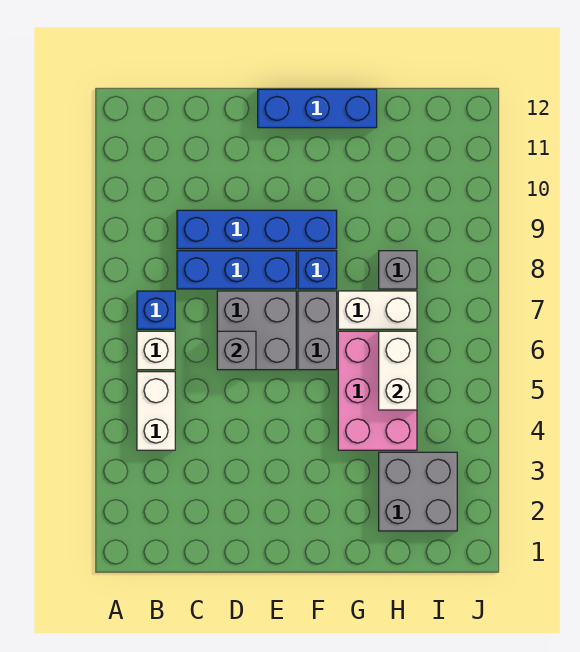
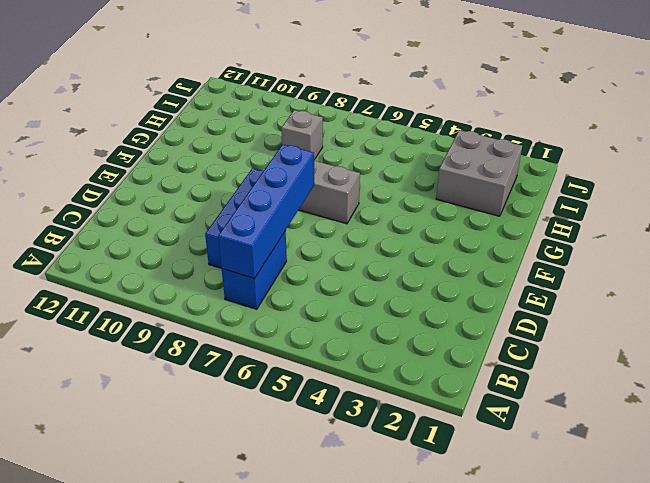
blue 1x2 brick [222,231,287,309] -> blue 1x1 brick [137,291,175,329]
blue 1x4 brick [218,144,314,279] -> blue 1x4 brick moved to [177,210,337,249]
none -> white 1x2 brick [137,372,175,450]
none -> white 1x1 brick [137,331,175,370]
none -> grey 2x2 brick [217,291,296,370]

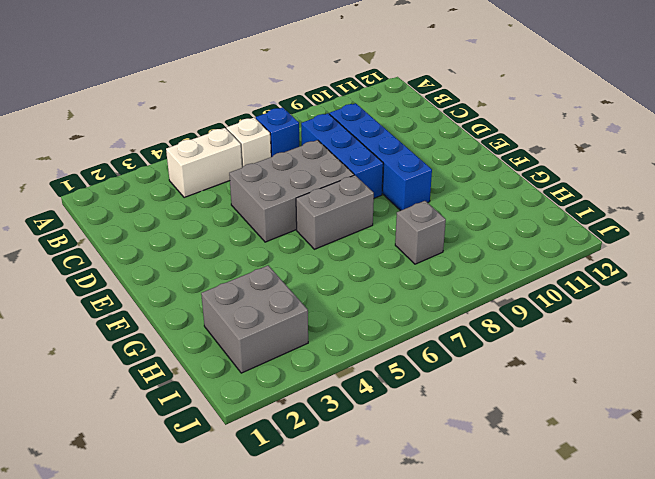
grey 2x3 brick [229,140,354,242] -> grey 2x2 brick [217,291,296,370]
none -> blue 1x3 brick [258,89,377,128]
none -> blue 1x1 brick [298,251,337,289]
none -> pink 2x3 brick [338,331,417,450]

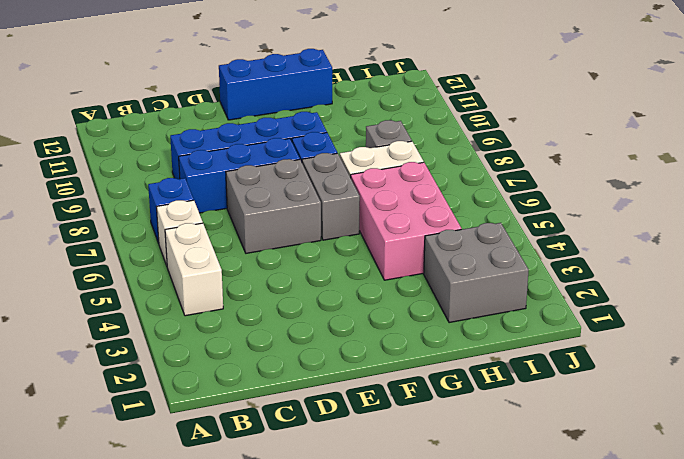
none -> grey 1x1 brick [217,331,256,370]
none -> white 1x2 brick [379,331,417,410]

